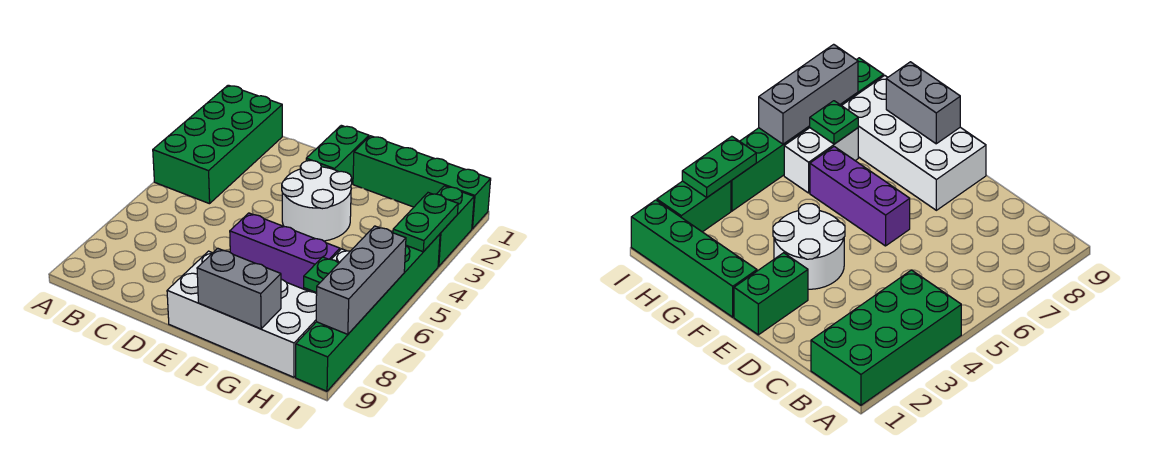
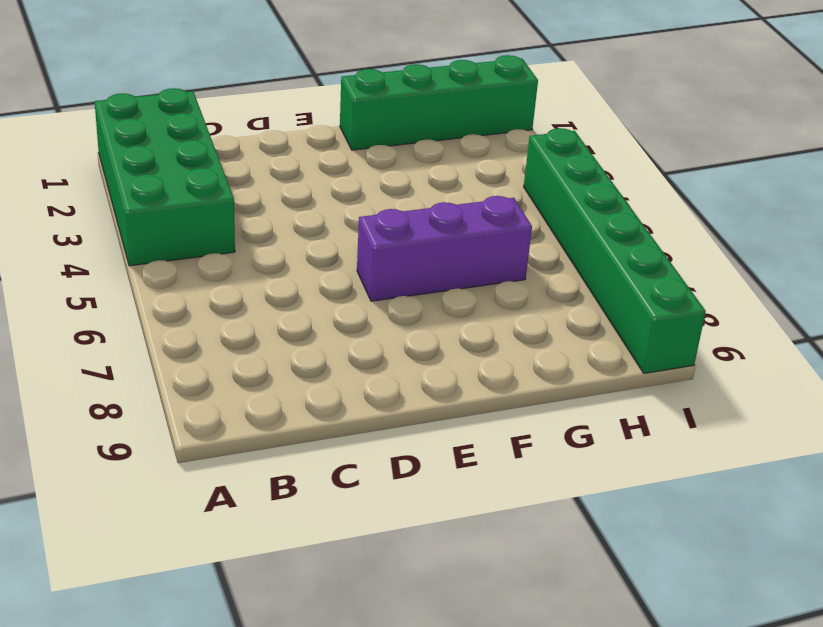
none -> green 1x2 brick [306,125,369,183]
none -> white 2x2 round brick [282,160,352,241]
none -> white 2x4 brick [167,251,317,377]

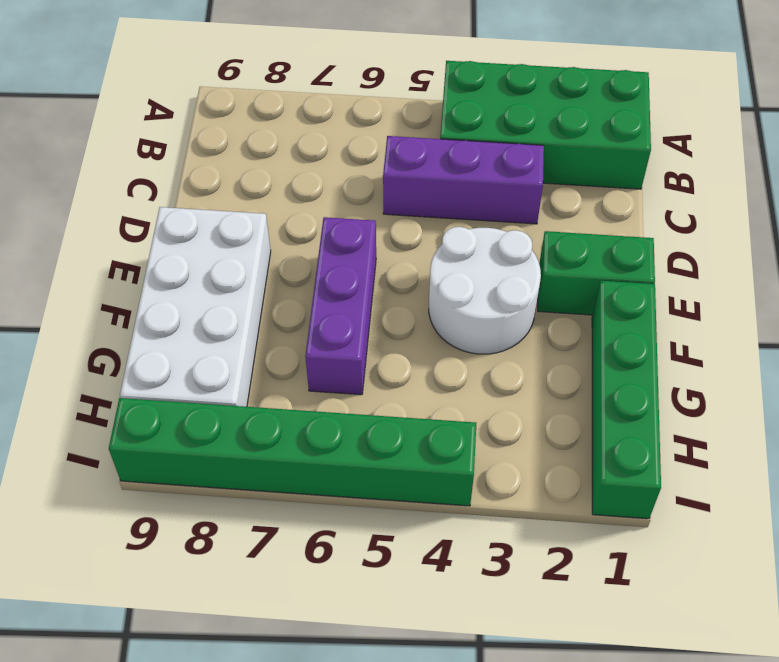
purple 1x3 brick [383,136,544,224] -> none
none -> white 1x2 brick [784,128,858,193]
none -> green 1x2 brick [437,186,474,266]
none -> grey 1x2 brick [197,248,281,329]

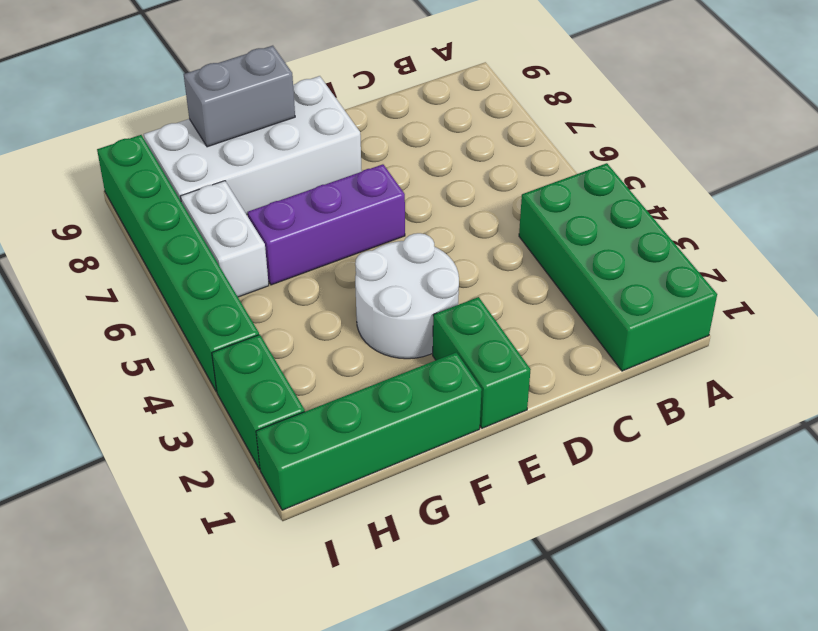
none -> green 1x1 plate [304,257,339,293]
none -> green 1x2 plate [393,193,458,252]
none -> grey 1x3 brick [316,226,406,334]

